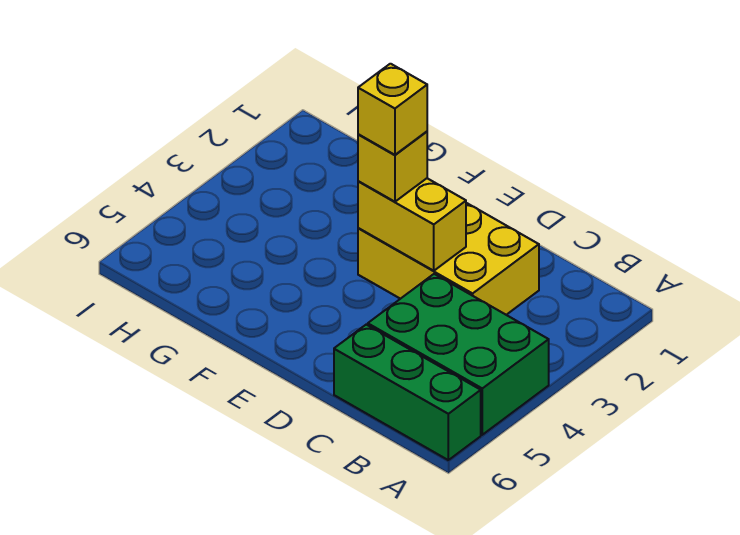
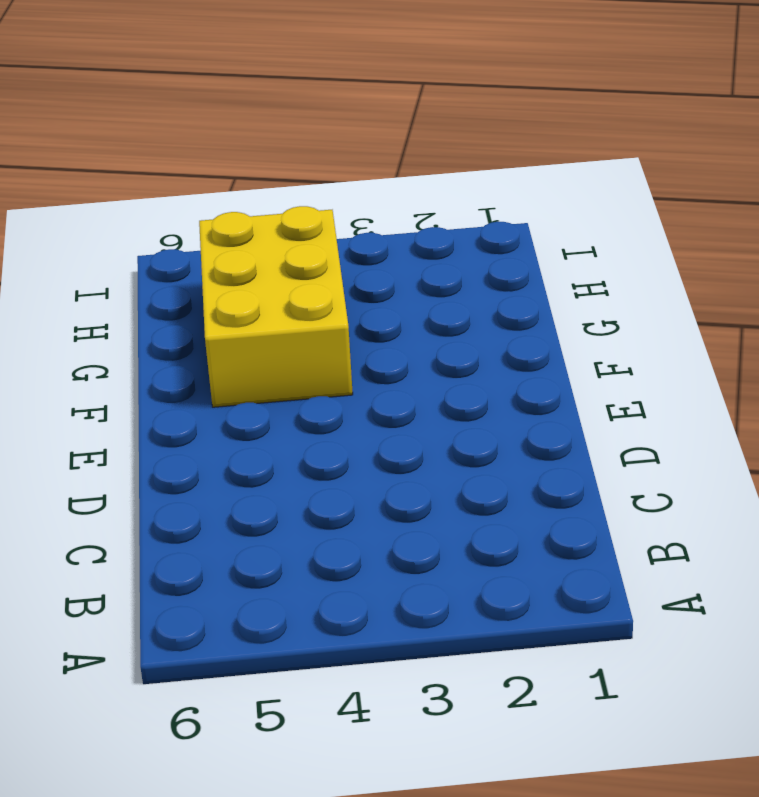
yellow 2x3 brick [199,206,353,407] -> yellow 2x3 brick moved to [358,203,539,315]
none -> green 2x3 brick [368,274,549,435]
none -> green 1x3 brick [334,325,481,460]

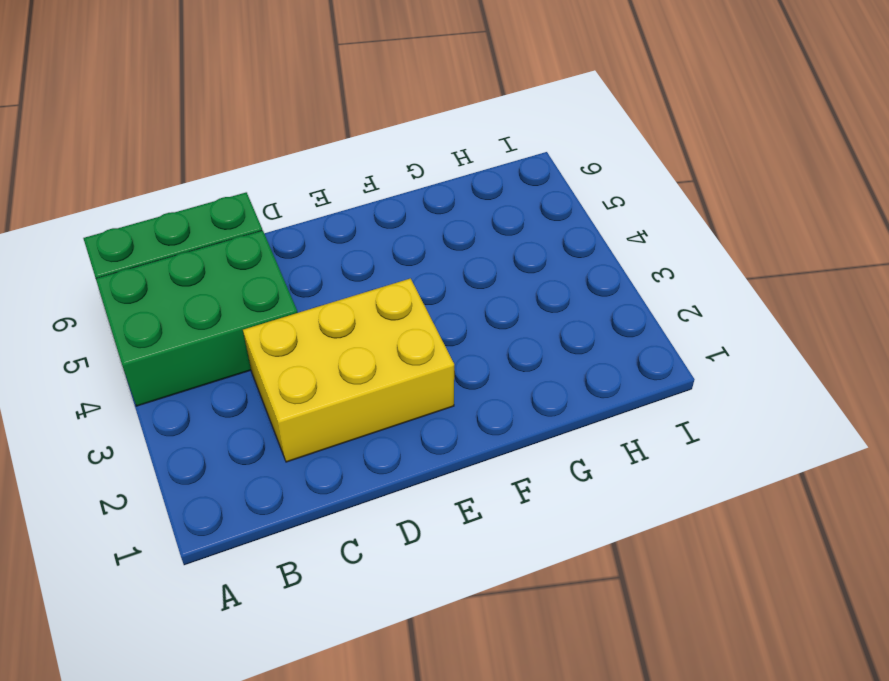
none -> yellow 1x2 brick [358,178,466,271]
none -> yellow 1x1 brick [358,132,427,202]

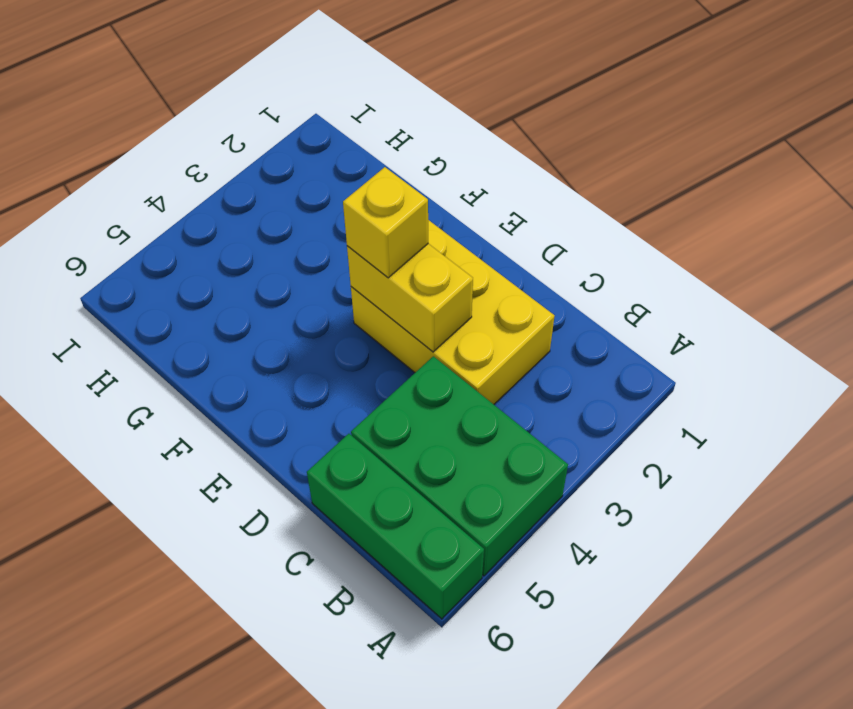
none -> yellow 1x1 brick [358,64,427,155]

